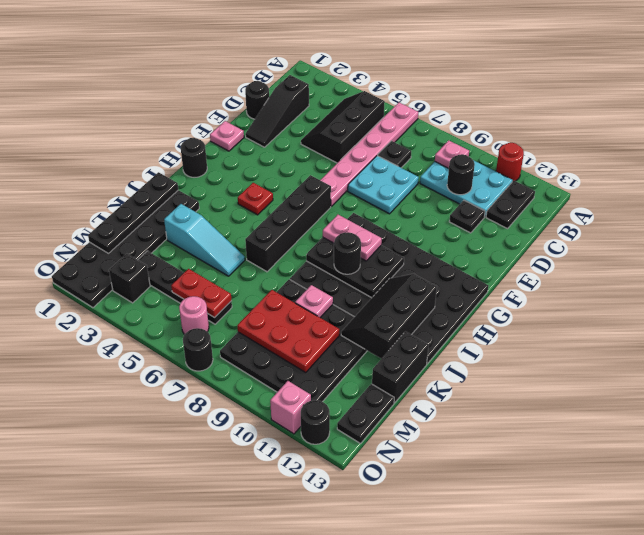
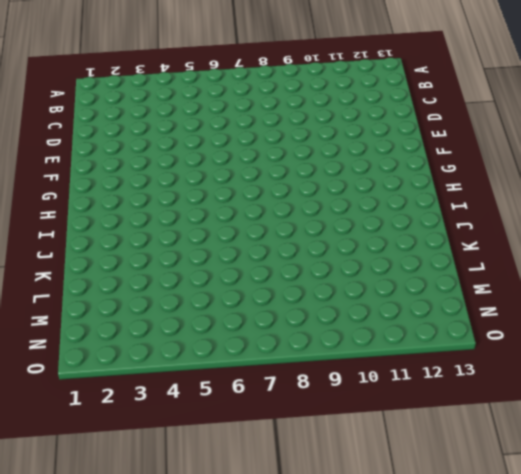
none -> pink 1x6 plate [321,103,418,206]
none -> red 1x1 round brick [496,143,524,182]
none -> black 2x3 slope [301,91,385,163]
none -> cyan 2x3 plate [420,160,513,217]

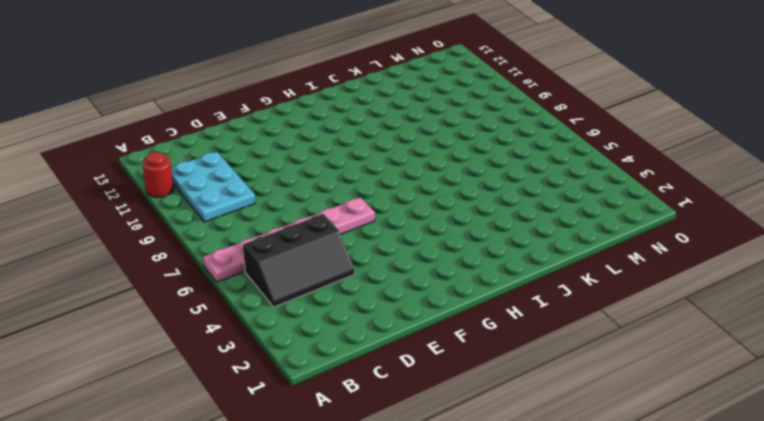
none -> black 1x2 plate [486,181,535,229]
none -> black 1x3 slope [246,75,309,147]
none -> black 1x1 plate [378,141,411,168]
none -> black 1x1 round brick [245,81,269,119]

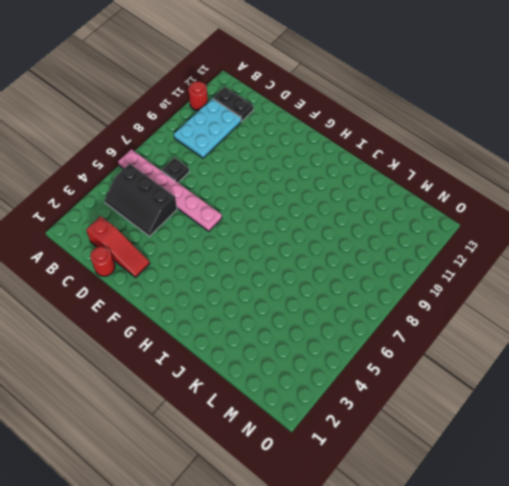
red 1x3 slope [86,216,150,277] -> black 1x3 slope [246,75,309,147]
red 1x1 round brick [90,246,115,276] -> black 1x1 round brick [245,81,269,119]
none -> cyan 2x2 plate [348,156,419,214]
none -> black 1x1 plate [449,200,485,233]
none -> pink 1x1 plate [210,121,244,151]
none -> black 1x4 brick [245,175,331,272]

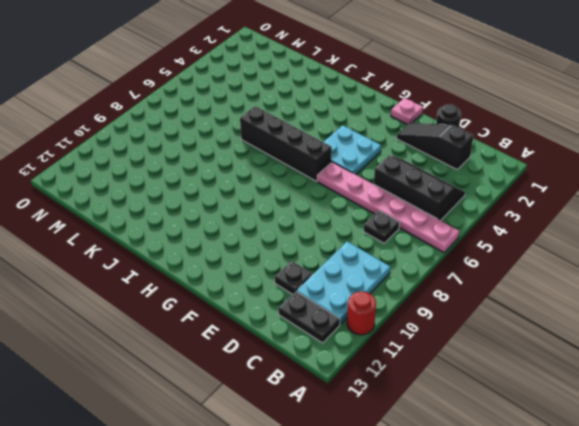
cyan 2x2 plate [324,125,381,174] -> cyan 2x2 plate moved to [348,156,419,214]
none -> black 4x6 plate [290,213,488,364]
none -> black 1x1 round brick [181,138,207,178]
none -> red 1x1 plate [238,183,273,215]
none -> black 2x6 plate [52,190,199,308]

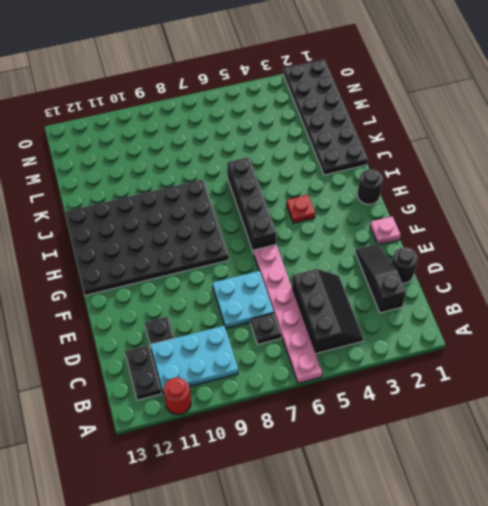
none -> cyan 1x3 slope [164,204,245,276]
none -> black 4x4 plate [220,279,367,402]
none -> black 1x2 brick [372,332,429,403]
none -> black 1x4 plate [138,251,232,324]

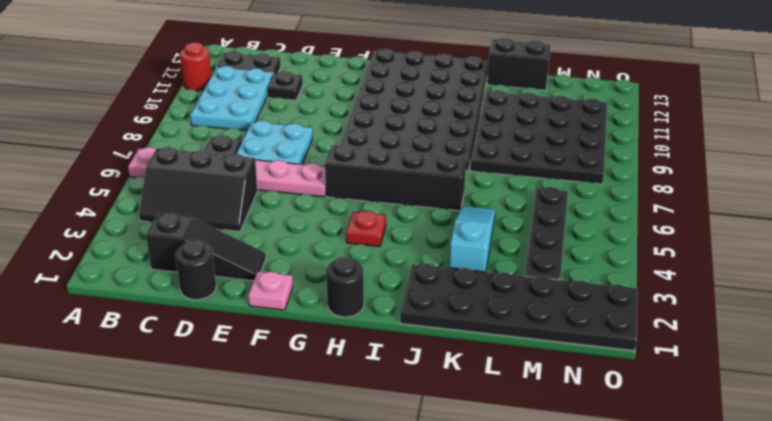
none -> black 1x2 plate [337,384,394,443]
none -> black 1x1 brick [109,254,150,303]
none -> pink 1x1 round brick [179,296,209,334]
none -> black 1x1 round brick [183,328,213,371]

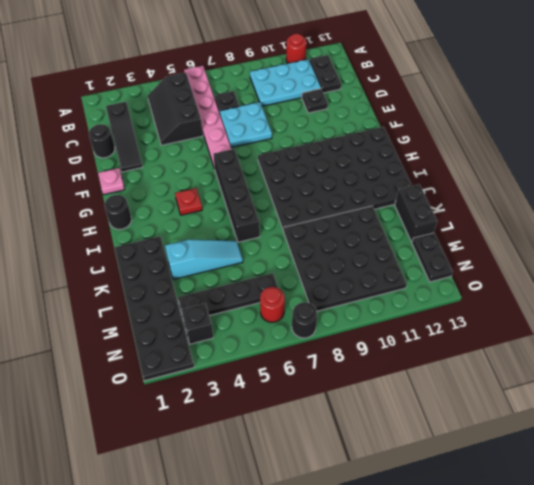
red 1x1 round brick [260,287,285,322] -> pink 1x1 round brick [179,296,209,334]
none -> pink 1x1 brick [270,381,311,434]
none -> black 1x1 round brick [301,400,330,444]
none -> pink 1x1 plate [435,140,469,168]
none -> black 1x1 round brick [447,154,475,195]

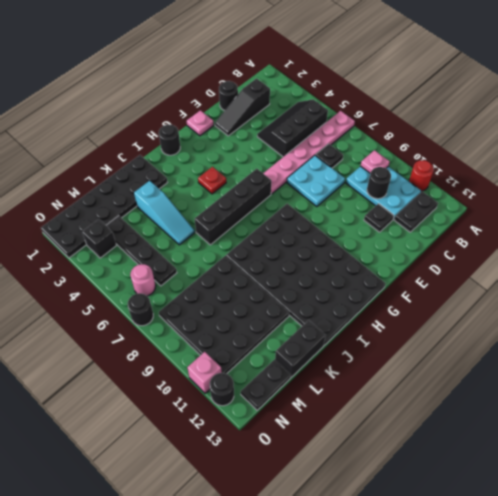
none -> black 2x3 plate [306,237,404,298]
none -> black 2x3 slope [341,274,437,359]
none -> black 1x4 plate [88,172,178,253]
none -> pink 1x1 plate [295,285,333,318]

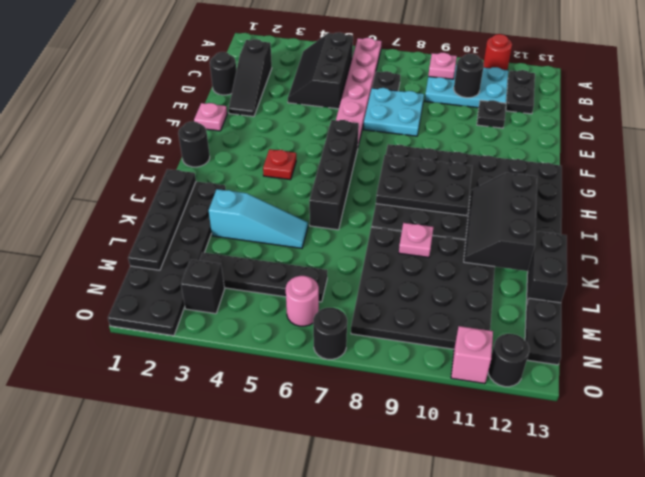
none -> red 2x3 plate [237,290,339,372]
none -> red 1x2 plate [171,269,232,318]
none -> pink 1x2 plate [323,215,382,261]
none -> black 1x1 round brick [334,232,361,274]

